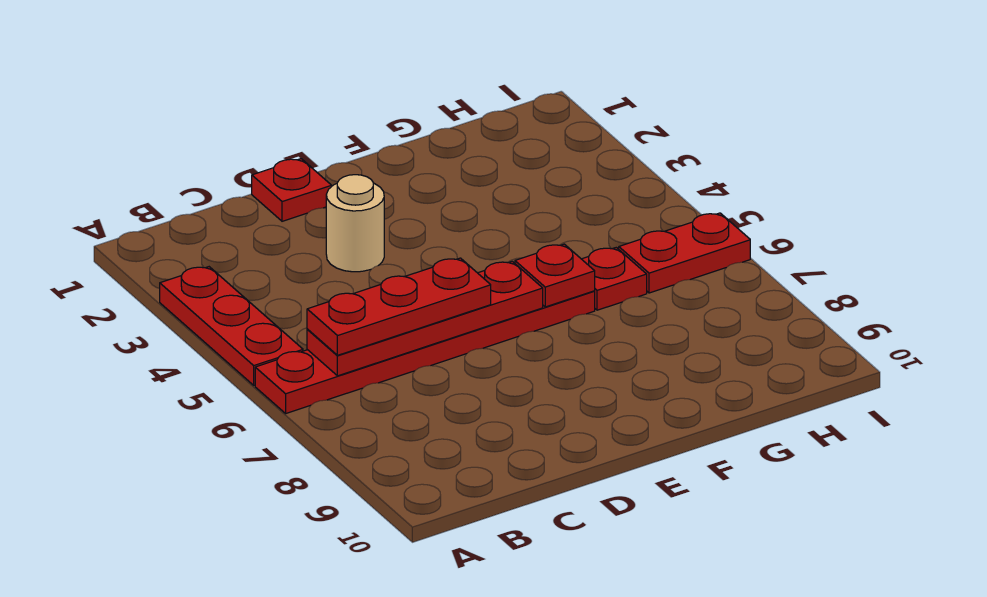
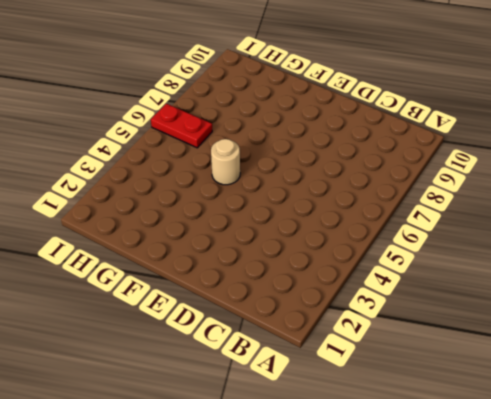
tan 1x1 round brick [211,139,240,185] -> tan 1x1 round brick moved to [326,175,384,272]
none -> red 1x3 plate [160,267,303,385]
none -> red 1x6 plate [255,291,595,413]

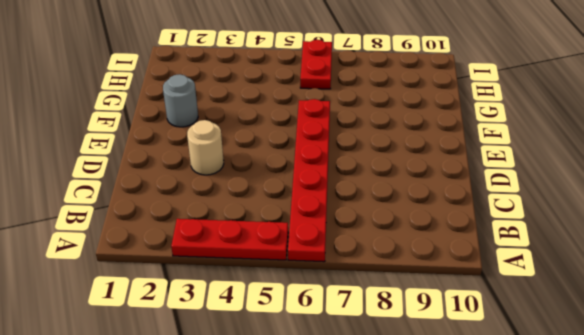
grey 1x1 round brick [163,74,198,127] -> none
none -> red 1x1 plate [252,159,332,221]
none -> red 1x1 plate [582,248,647,310]

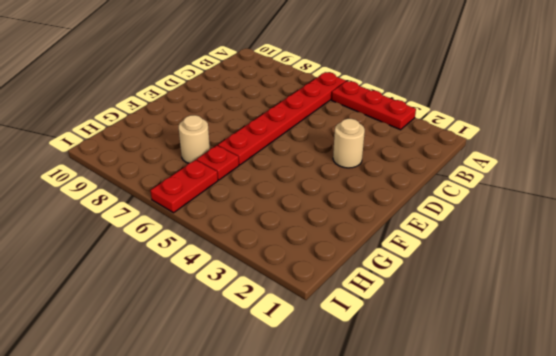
tan 1x1 round brick [179,115,210,163] -> none
none -> red 1x1 plate [252,159,332,221]
none -> red 1x4 plate [307,261,543,376]

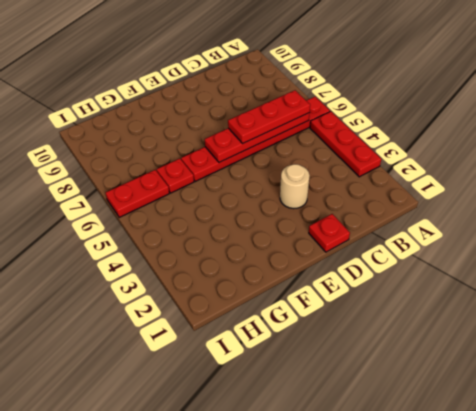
none -> red 1x1 plate [515,244,595,307]

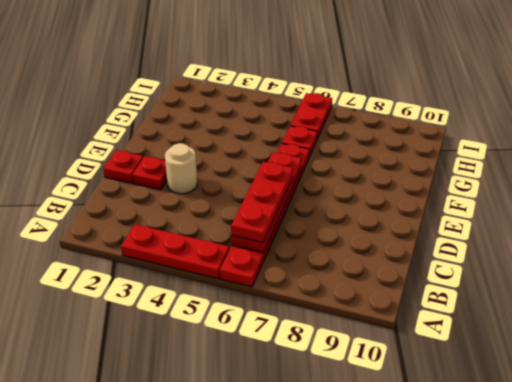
red 1x1 plate [132,156,167,190] -> red 1x1 plate moved to [515,244,595,307]

